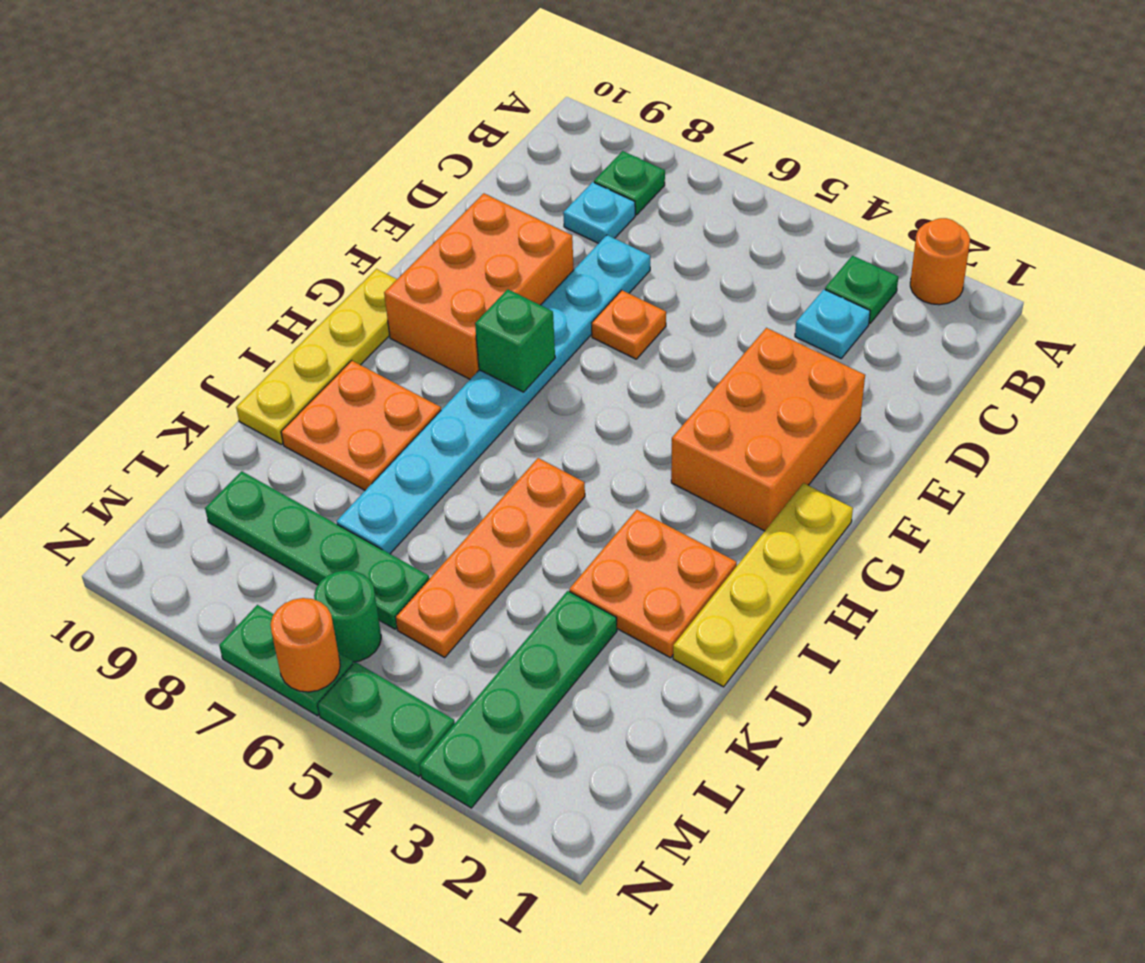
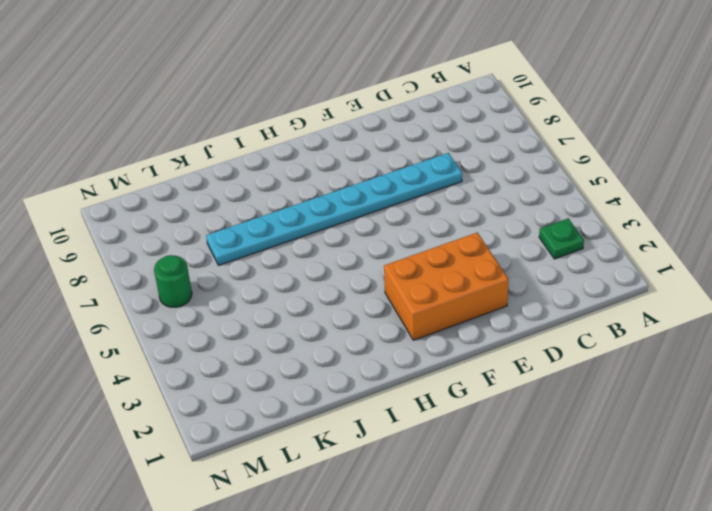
none -> orange 1x1 round brick [910,218,970,305]
none -> green 1x1 plate [594,151,665,215]
none -> cyan 1x1 plate [795,289,870,358]

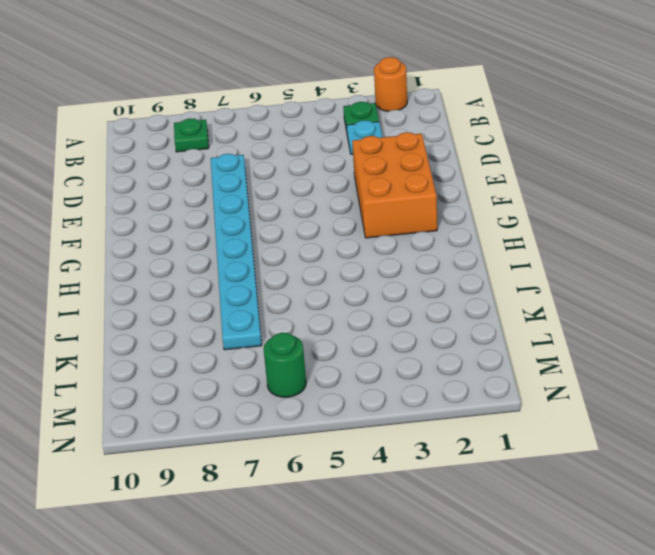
none -> cyan 1x1 plate [563,182,635,243]
none -> orange 1x1 plate [592,290,666,359]
none -> orange 2x3 brick [384,193,574,379]

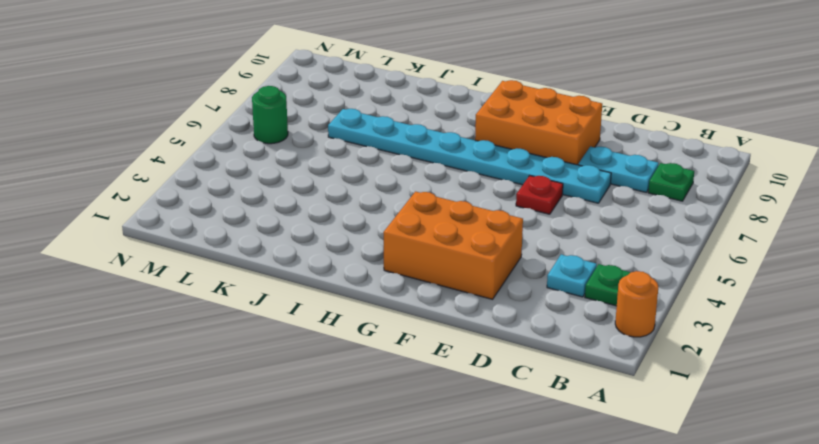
cyan 1x2 plate [578,146,659,193] -> cyan 1x1 plate [563,182,635,243]
red 1x1 plate [516,176,563,214] -> orange 1x1 plate [592,290,666,359]
none -> yellow 1x4 plate [673,483,853,687]
none -> yellow 1x4 plate [236,269,397,445]
none -> orange 2x2 plate [569,510,737,658]

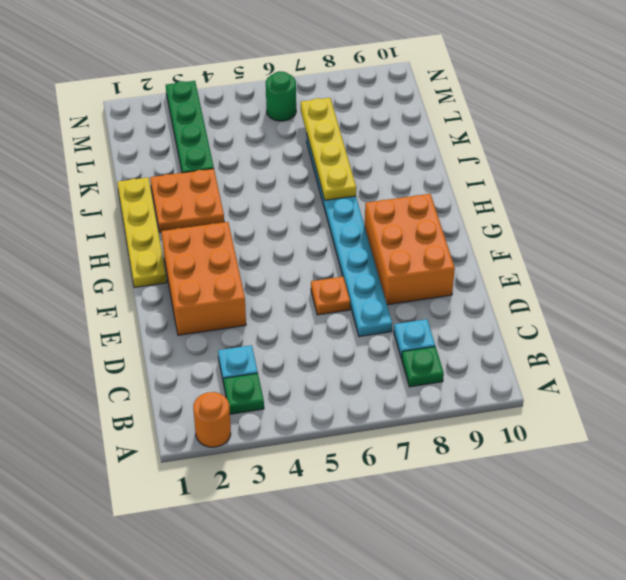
yellow 1x4 plate [301,98,356,200] -> yellow 1x4 plate moved to [236,269,397,445]
none -> orange 1x4 plate [396,458,585,657]
none -> orange 2x2 plate [281,360,441,490]
none -> green 1x4 plate [205,471,429,629]

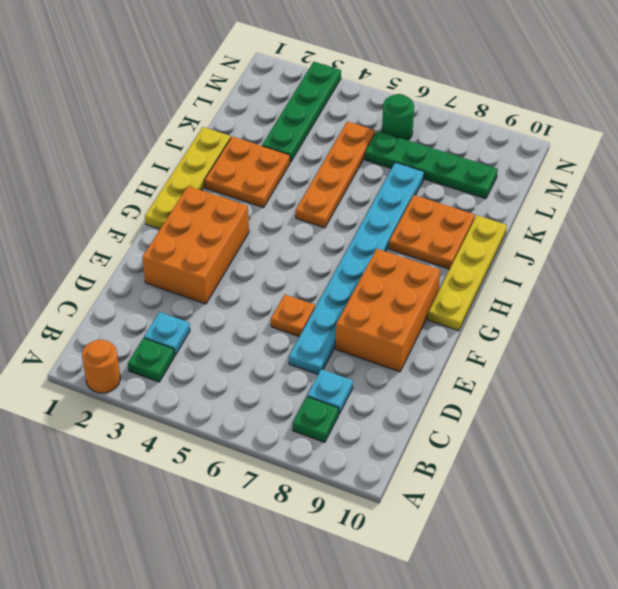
none -> green 1x2 plate [317,662,455,777]
none -> green 1x2 plate [219,605,353,716]
none -> green 1x1 brick [475,289,555,392]

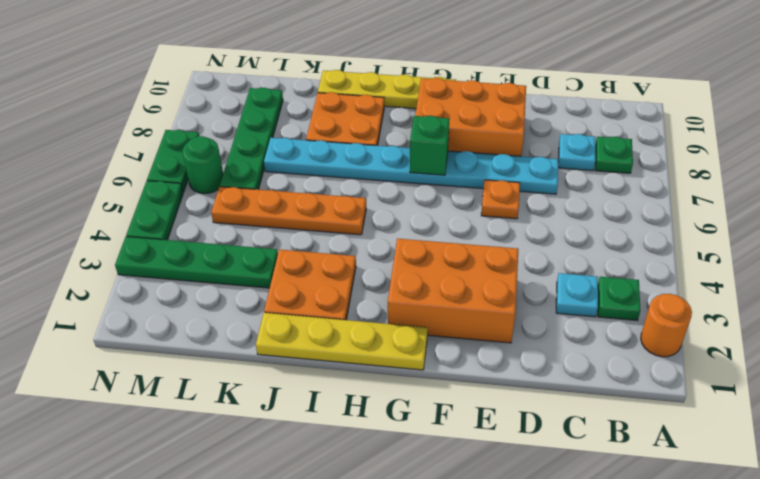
none -> orange 1x1 round brick [271,598,340,692]

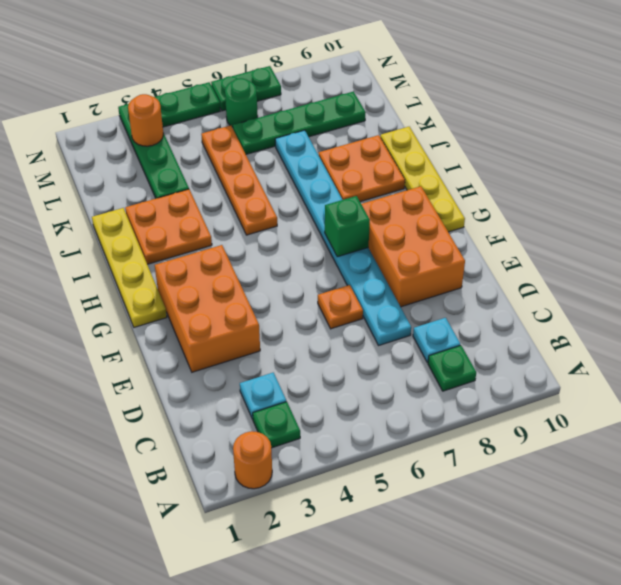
orange 1x1 round brick [128,94,163,146] -> orange 1x1 round brick moved to [271,598,340,692]

